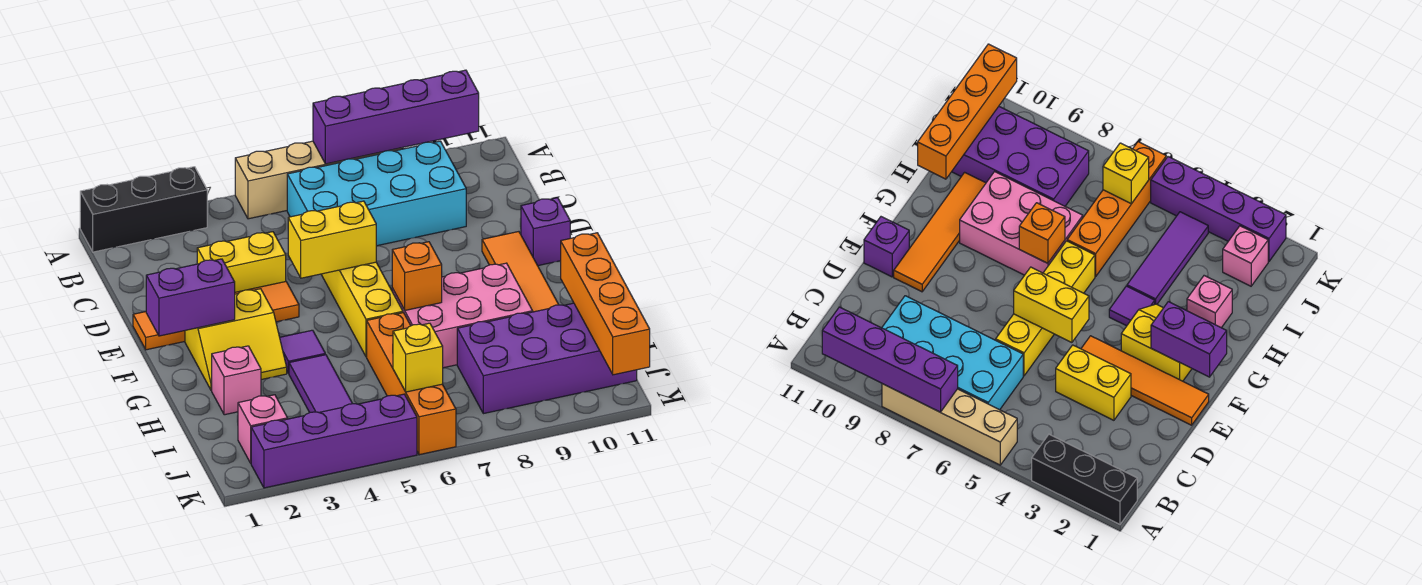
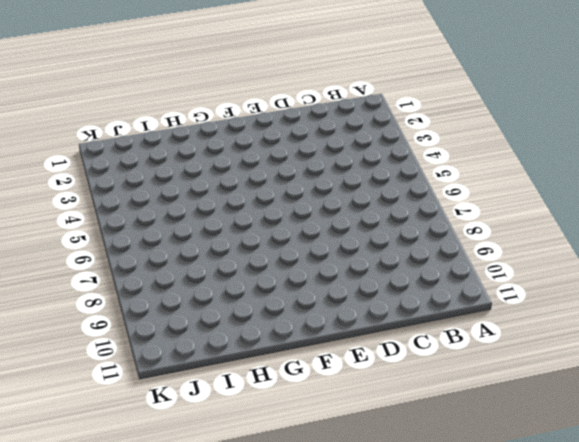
none -> black 1x3 brick [80,167,207,252]
none -> tan 1x4 brick [235,141,401,219]
none -> cyan 2x4 brick [287,141,466,246]

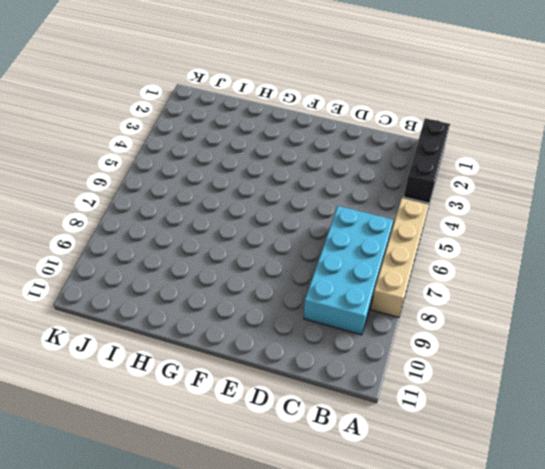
none -> yellow 1x2 brick [197,232,286,292]
none -> yellow 1x4 brick [321,262,403,357]
none -> orange 1x4 tile [133,282,299,350]

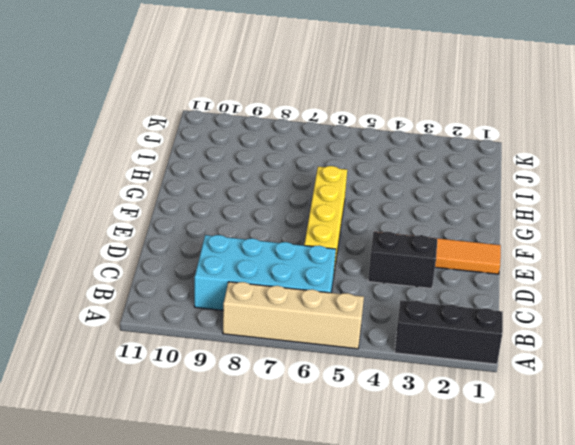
black 1x2 brick [368,232,438,288] -> yellow 1x2 brick [197,232,286,292]
none -> orange 1x4 tile [482,232,559,312]
none -> purple 1x1 brick [521,198,570,266]
none -> yellow 2x2 slope [185,289,287,390]

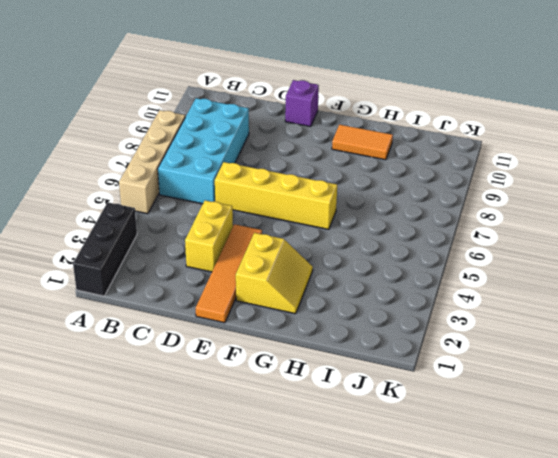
orange 1x2 tile [332,125,393,160] -> orange 1x4 tile [482,232,559,312]
none -> purple 1x1 tile [280,330,325,373]
none -> pink 2x3 brick [392,263,533,368]
none -> pink 1x1 brick [212,346,261,415]

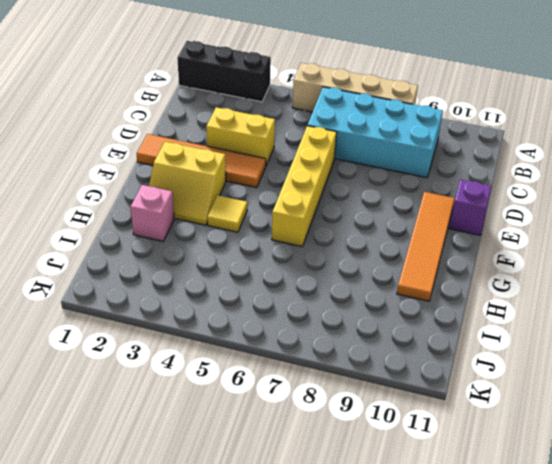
yellow 1x1 tile [207,195,247,232] -> purple 1x1 tile [280,330,325,373]
none -> pink 2x3 brick [392,263,533,368]
none -> purple 1x3 tile [289,355,353,413]
none -> orange 1x4 brick [367,313,456,455]

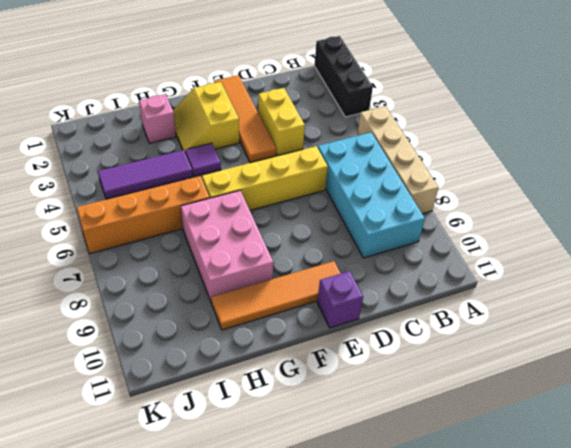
none -> purple 2x4 brick [457,303,637,414]
none -> pink 1x1 brick [238,395,288,463]
none -> purple 1x4 brick [251,394,417,488]

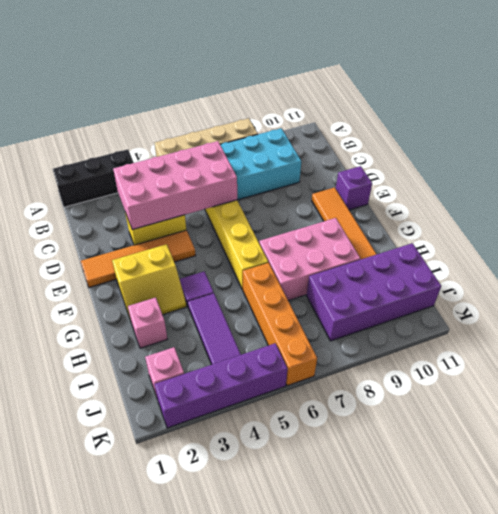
pink 2x4 brick [113,141,237,230] -> none
none -> purple 1x4 brick [313,70,479,164]
none -> yellow 1x2 brick [288,201,376,278]
none -> purple 1x2 brick [146,259,235,336]

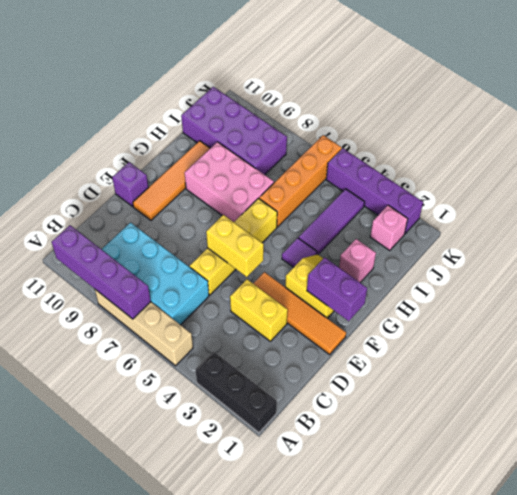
none -> orange 1x1 brick [392,242,442,310]
none -> orange 1x4 brick [561,233,650,375]
none -> yellow 1x1 brick [393,323,443,392]

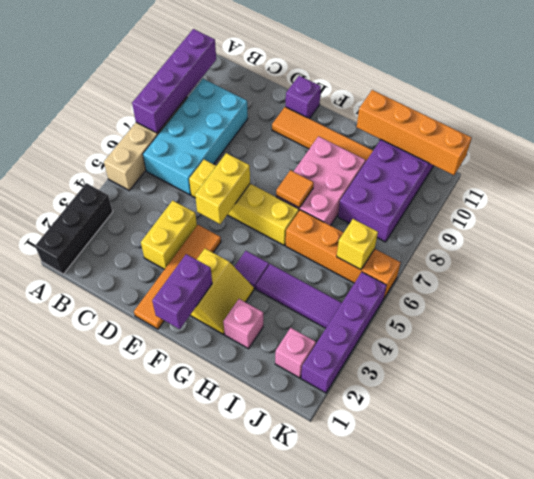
orange 1x1 tile [276,170,314,208] -> orange 1x1 brick [392,242,442,310]

